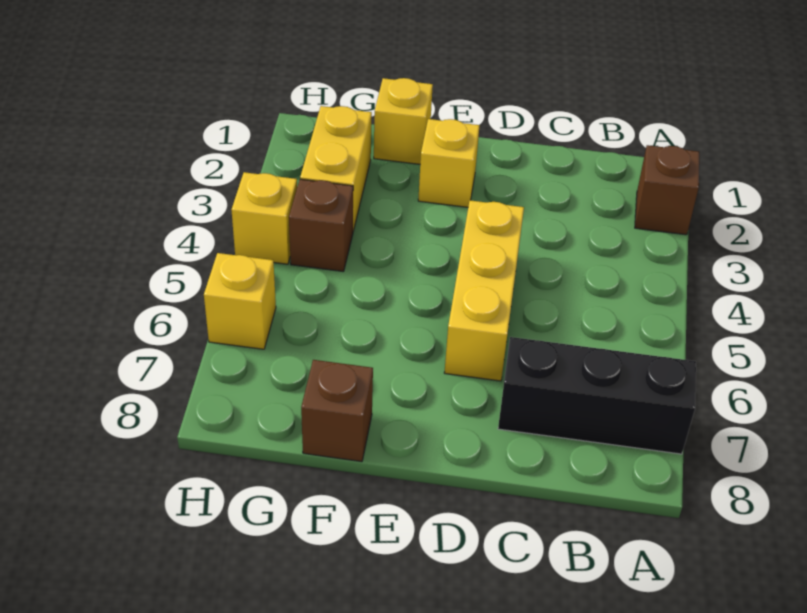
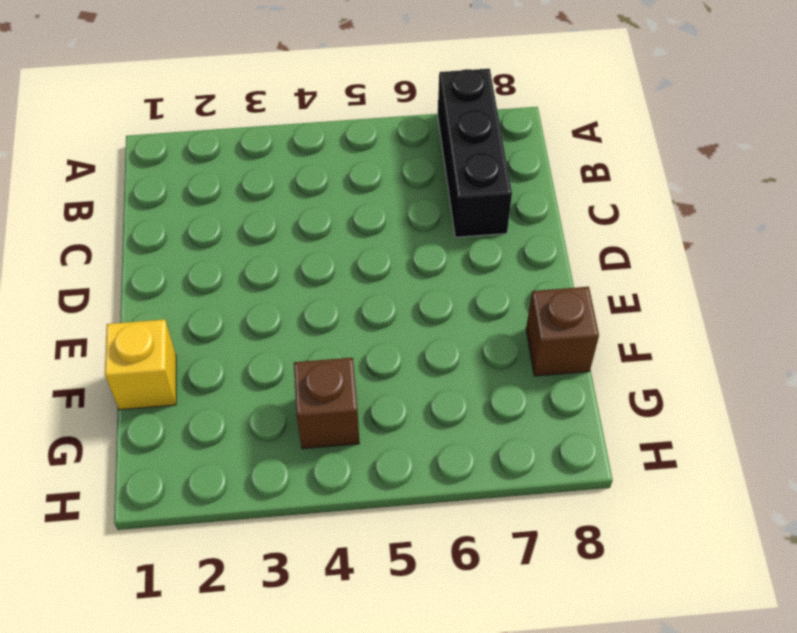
none -> brown 1x1 brick [635,145,699,235]
none -> yellow 1x3 brick [444,200,524,381]

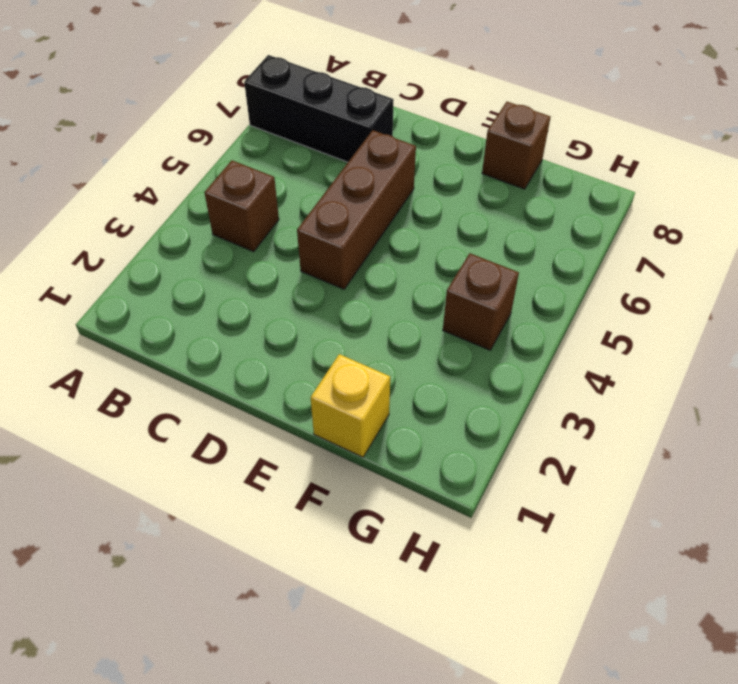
brown 1x1 brick [204,160,279,252] -> brown 1x1 brick moved to [635,145,699,235]
brown 1x3 brick [297,130,416,289] -> yellow 1x3 brick [444,200,524,381]
none -> yellow 1x1 brick [418,119,480,207]
none -> yellow 1x2 brick [300,106,372,231]

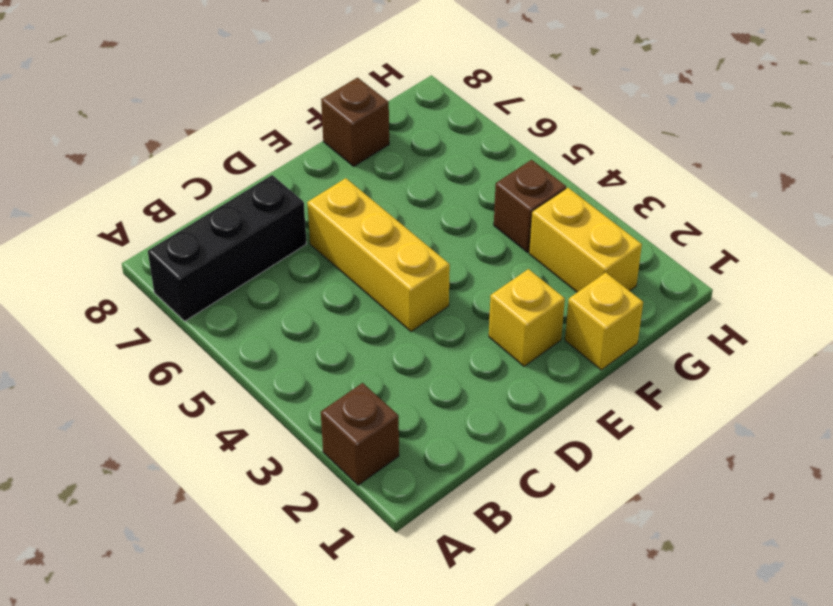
none -> yellow 1x1 brick [232,172,297,264]
none -> yellow 1x1 brick [204,253,276,349]

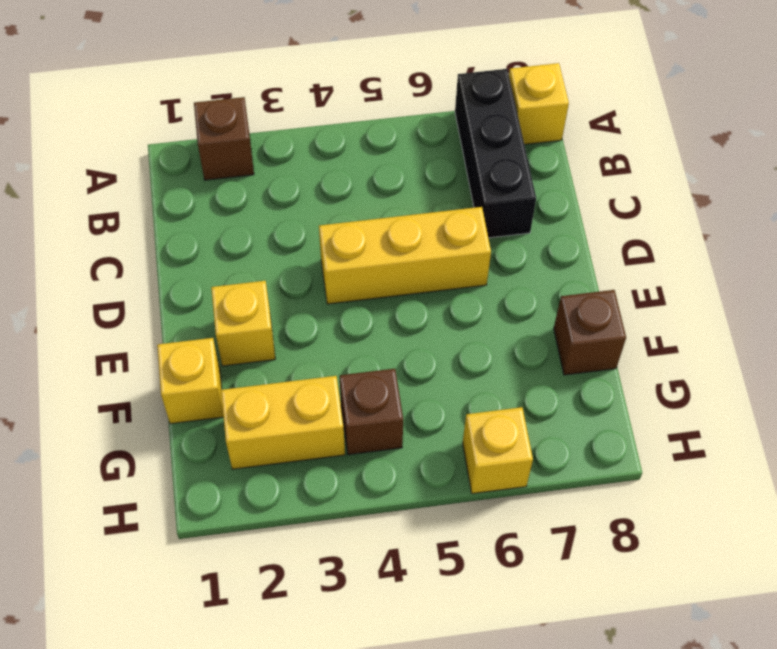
yellow 1x1 brick [509,63,569,144] -> yellow 1x1 brick moved to [232,172,297,264]

